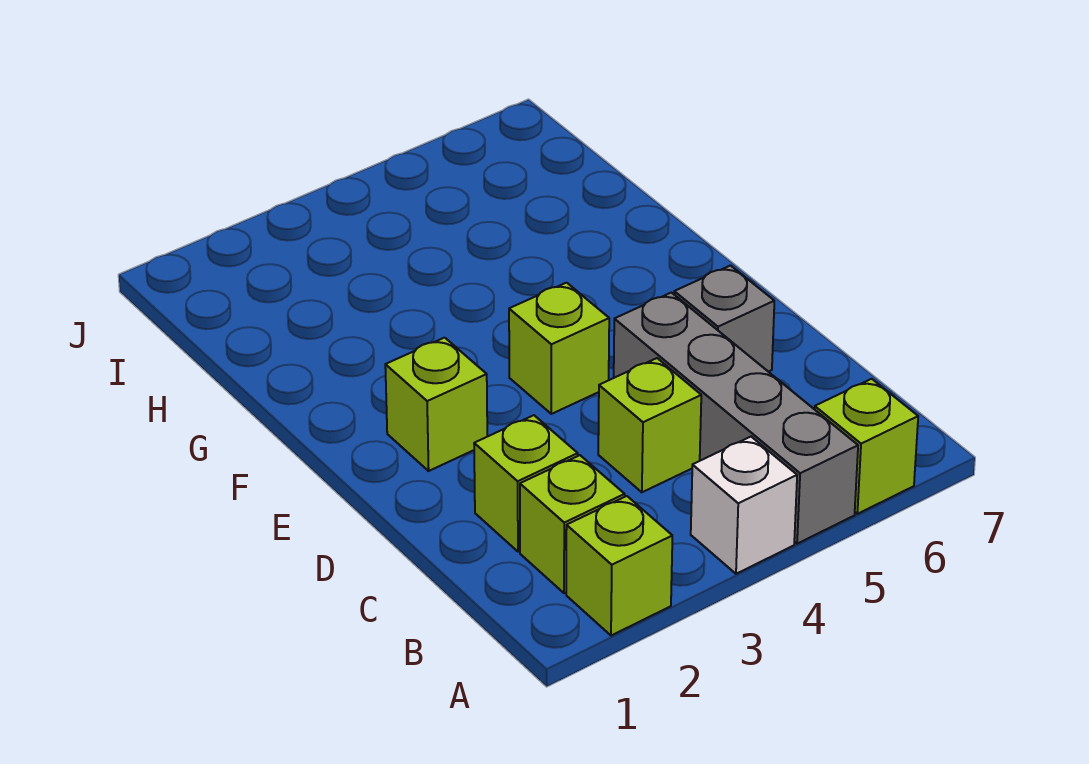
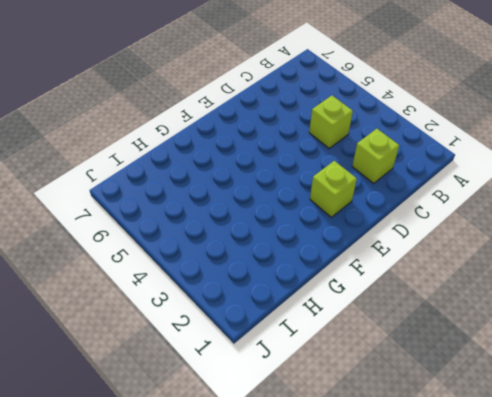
none -> lime 1x1 brick [566,496,672,636]
none -> white 1x1 brick [691,437,797,574]

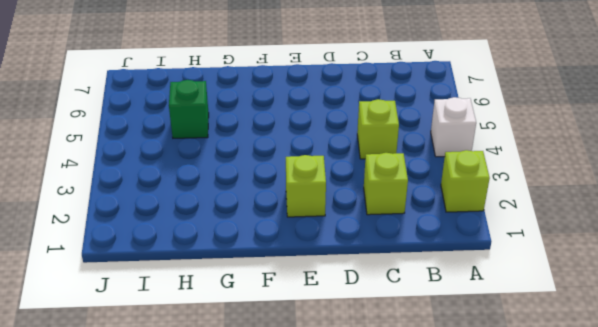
green 1x1 brick [169,80,209,138] -> none
none -> grey 1x4 brick [614,293,858,544]
none -> lime 1x1 brick [815,379,918,514]

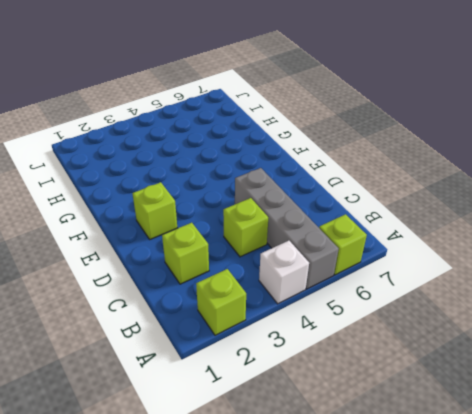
none -> lime 1x1 brick [520,455,625,593]
none -> grey 1x1 brick [674,266,774,372]

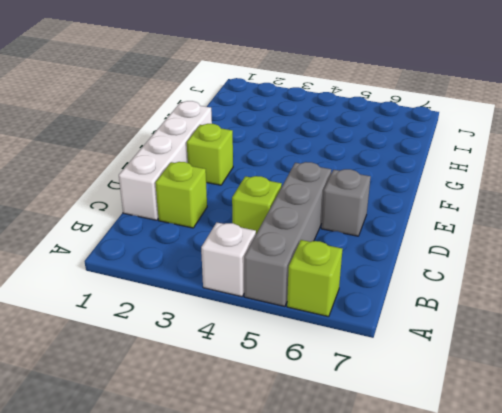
white 1x4 brick [119,101,212,220] -> none
none -> lime 1x1 brick [566,496,672,636]
none -> lime 1x1 brick [520,455,625,593]

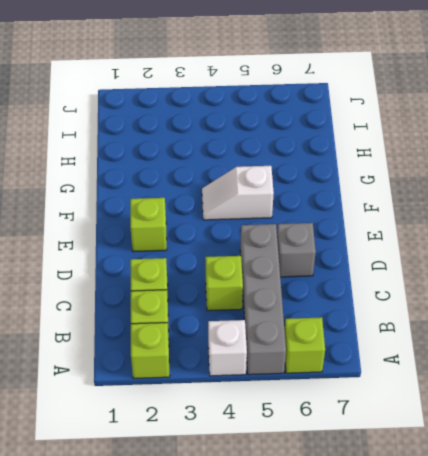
white 1x2 slope [202,166,274,220] -> none
none -> lime 1x1 brick [509,283,609,414]

